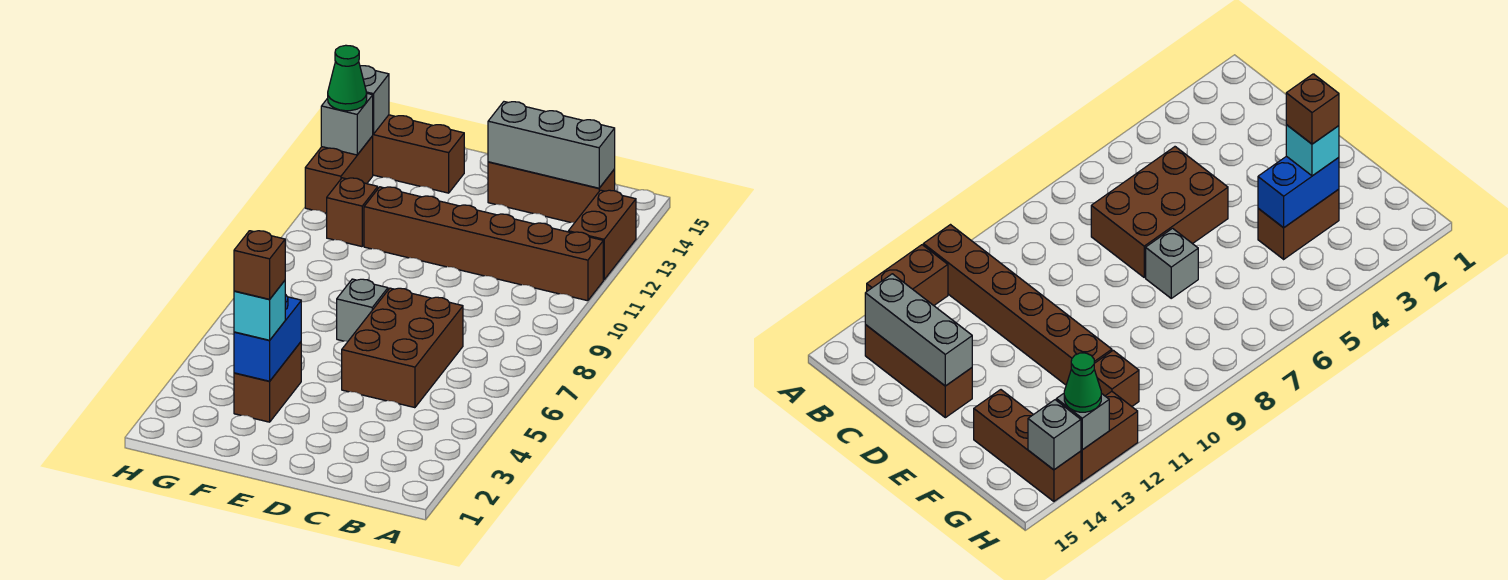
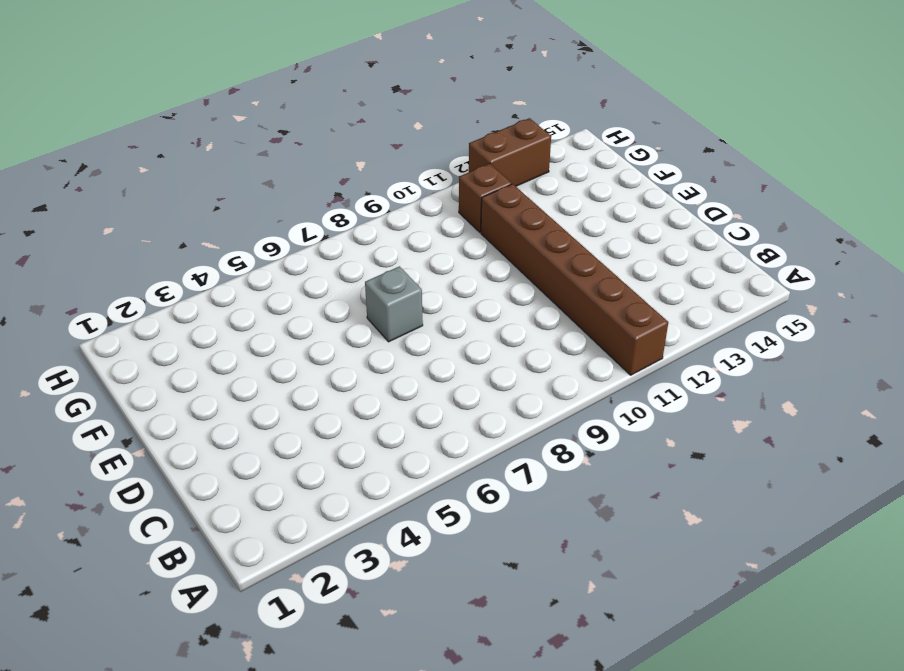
none -> brown 1x2 brick [568,190,636,280]
none -> brown 1x3 brick [488,162,615,223]
none -> brown 2x3 brick [342,288,463,408]

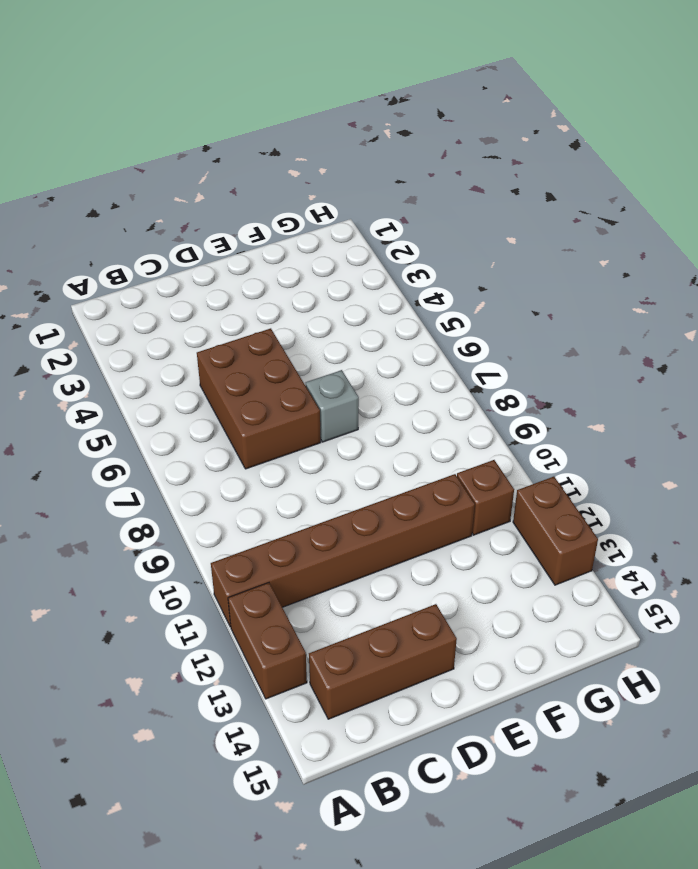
none -> brown 1x2 brick [234,342,301,422]
none -> brown 1x3 brick [373,115,464,193]
none -> grey 1x3 brick [488,102,615,188]

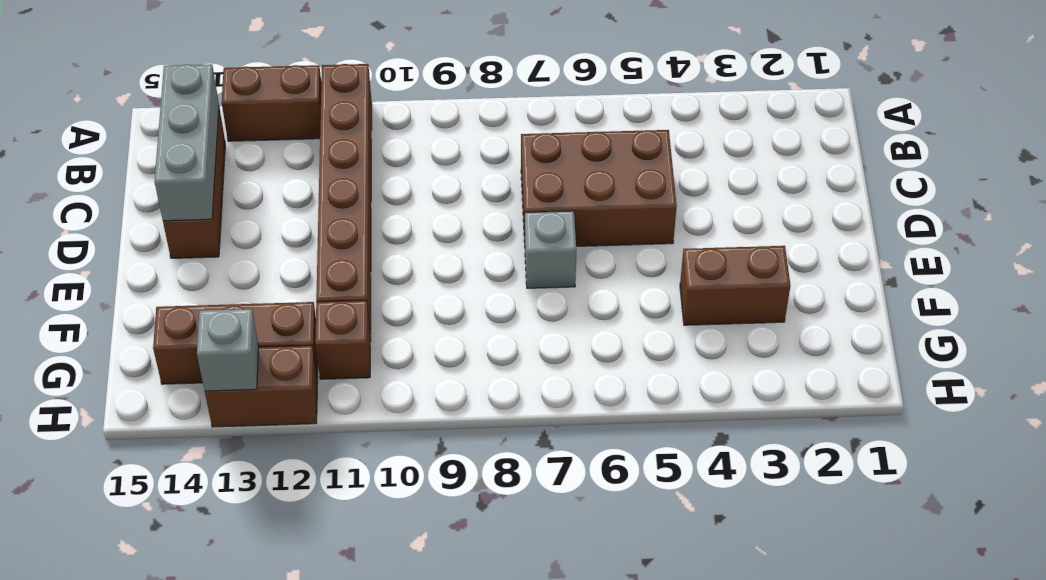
brown 1x3 brick [153,302,318,384] -> brown 1x3 brick turned to [373,115,464,193]
none -> blue 1x2 brick [234,294,301,381]
none -> grey 1x1 brick [360,66,389,134]
none -> cyan 1x1 brick [234,281,285,340]

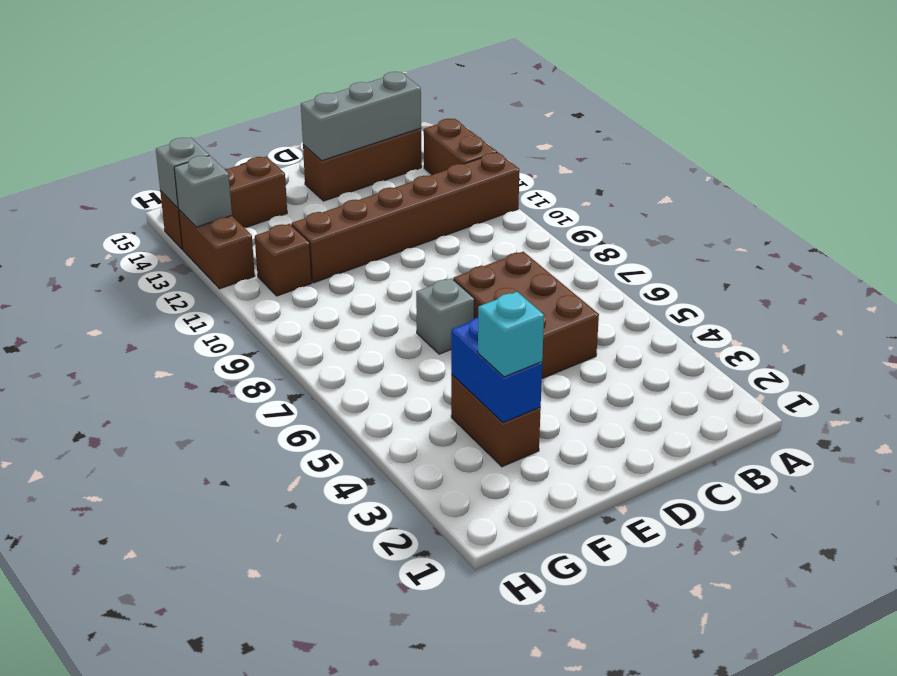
none -> green 1x1 cone [328,45,367,111]
none -> brown 1x1 brick [234,231,285,299]

